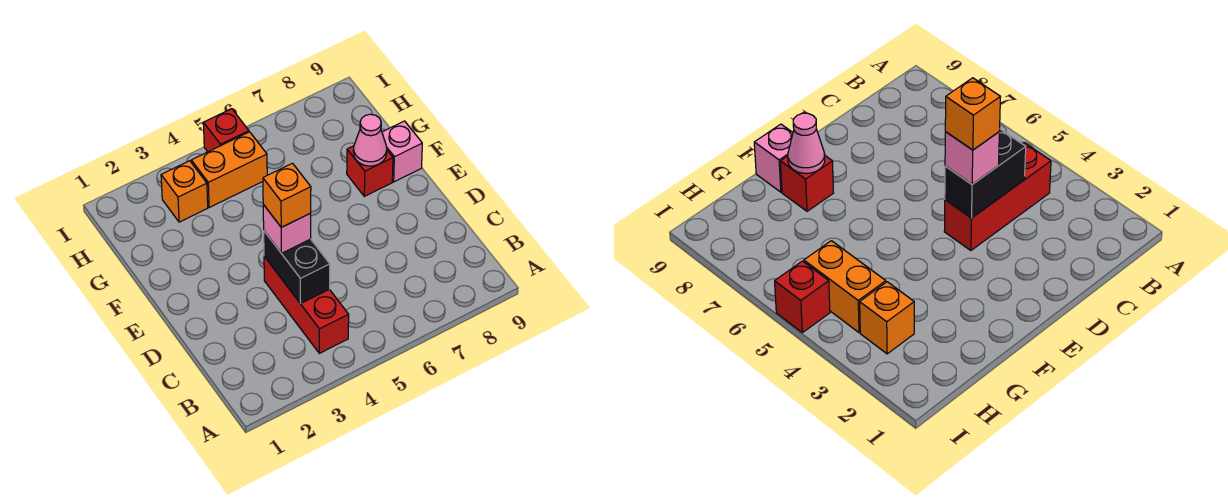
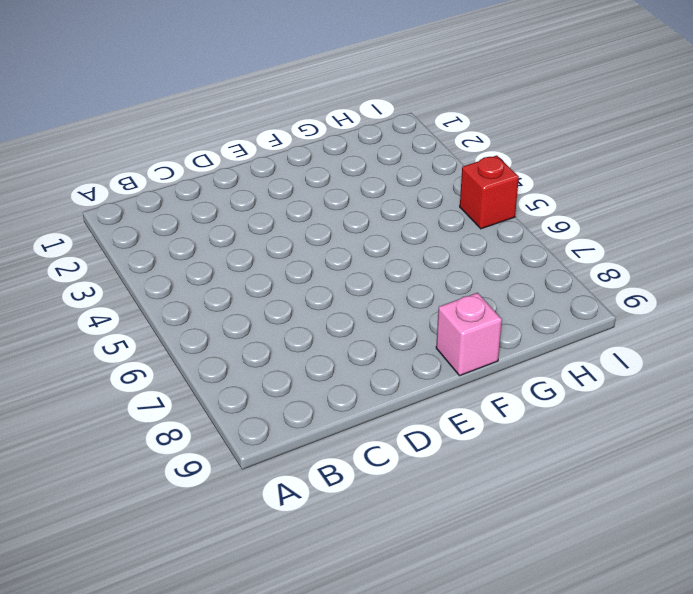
none -> red 1x3 brick [264,256,349,353]
none -> red 1x1 brick [347,146,393,196]

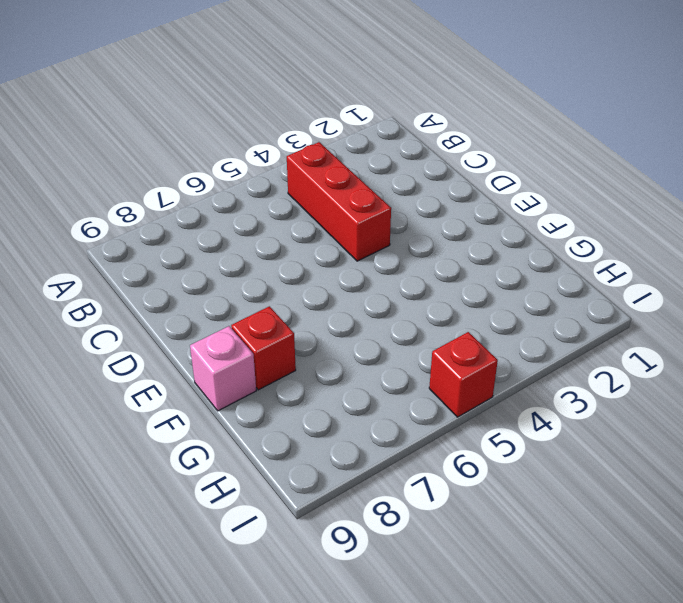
none -> orange 1x1 brick [161,161,208,222]
none -> orange 1x2 brick [191,132,267,207]

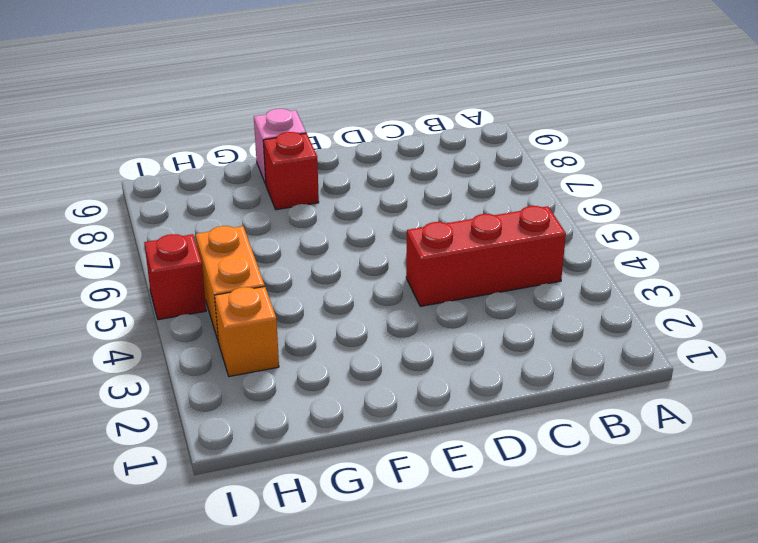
none -> black 1x2 brick [264,231,330,304]
none -> pink 1x1 cone [353,114,387,166]

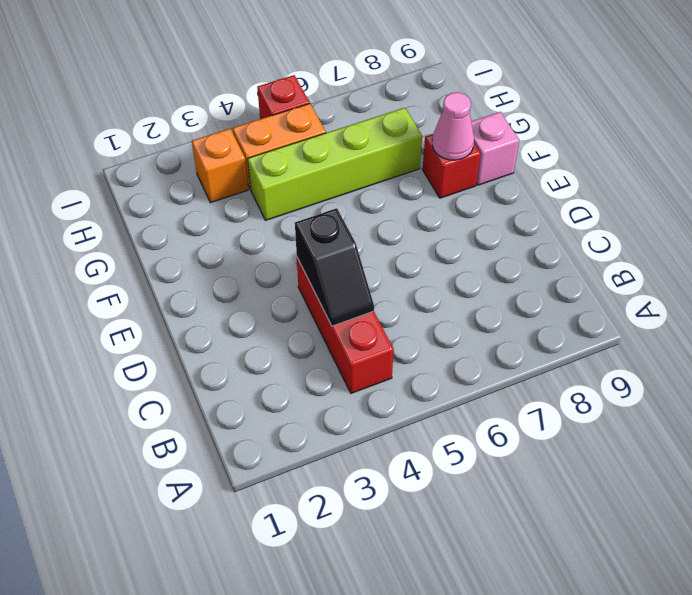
black 1x2 slope [295,208,374,326] -> black 1x2 brick [264,231,330,304]
lime 1x4 brick [248,108,422,220] -> none
none -> pink 1x1 brick [263,205,311,253]
none -> orange 1x1 brick [263,163,311,227]

